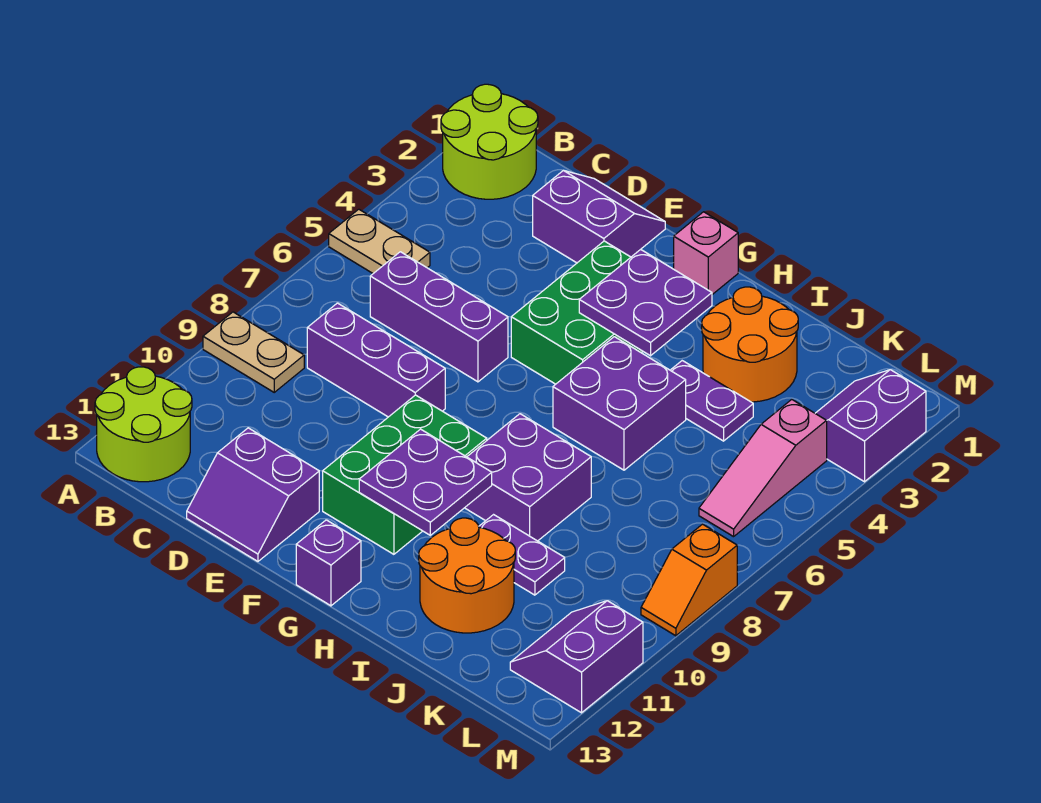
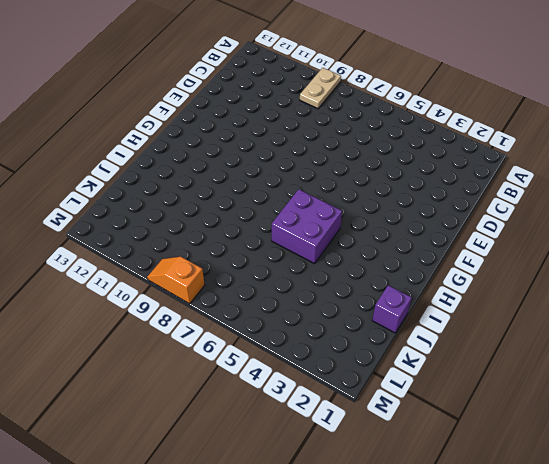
purple 1x1 brick [372,285,412,333] -> purple 1x1 brick moved to [296,520,361,606]
none -> lime 2x2 round brick [441,84,538,199]
none -> tan 1x2 plate [329,209,430,273]
none -> lime 2x2 round brick [95,367,192,482]

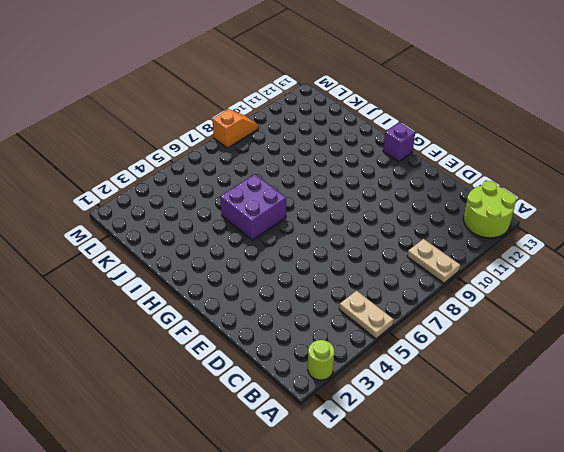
lime 1x1 round brick [308,340,334,380] -> lime 2x2 round brick [441,84,538,199]
none -> purple 1x3 brick [370,252,508,382]
none -> purple 1x3 brick [307,303,445,417]
none -> purple 2x2 slope [533,171,665,263]

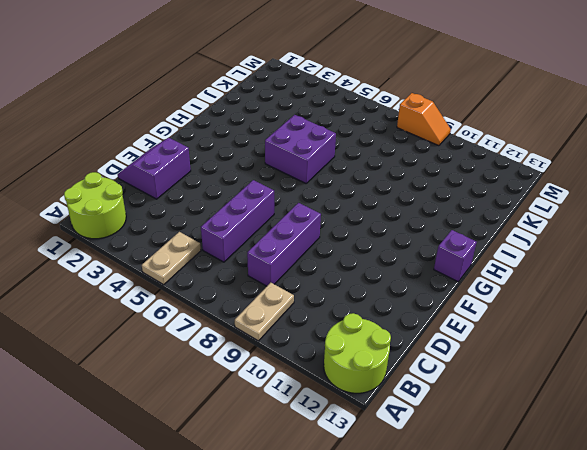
none -> purple 2x2 slope [187,428,319,561]
none -> green 2x3 brick [511,241,643,384]
none -> green 2x3 brick [323,395,487,554]

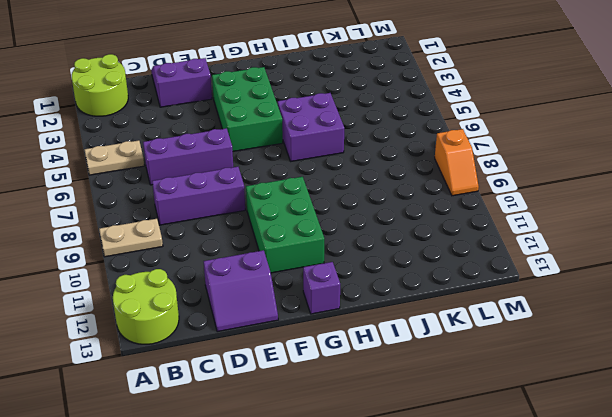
none -> pink 1x1 brick [674,212,738,295]
none -> purple 2x2 brick [465,414,591,541]
none -> orange 2x2 round brick [702,287,798,402]

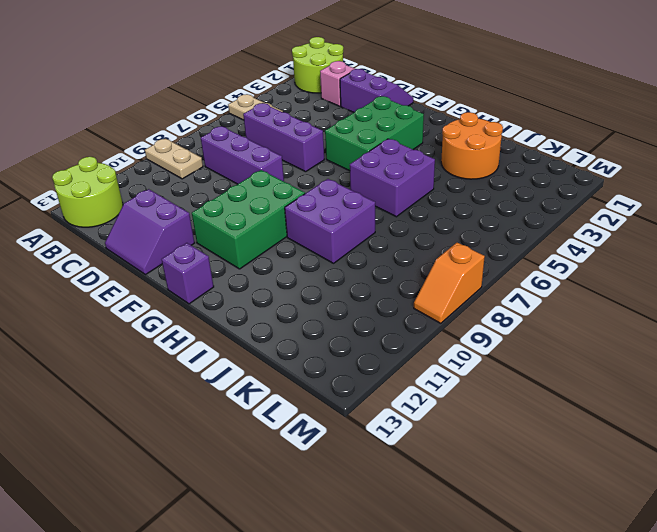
pink 1x1 brick [320,61,355,106] -> pink 1x1 brick moved to [674,212,738,295]
none -> purple 1x2 plate [670,361,753,441]
none -> purple 1x2 plate [479,515,565,595]
none -> orange 2x2 round brick [419,518,515,633]

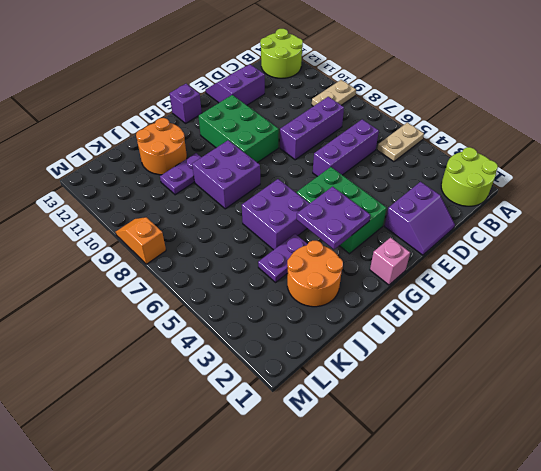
none -> purple 2x2 slope [815,370,926,482]
none -> pink 1x3 slope [699,399,827,537]
none -> purple 2x2 slope [510,601,643,713]

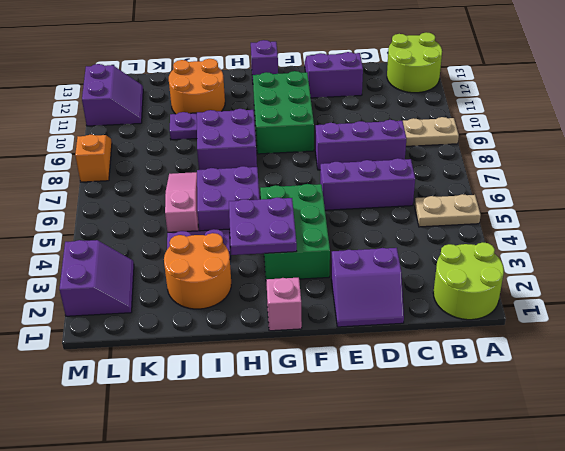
pink 1x3 slope [165,172,198,232] -> pink 1x3 slope moved to [699,399,827,537]
none -> purple 2x2 plate [359,429,492,535]

